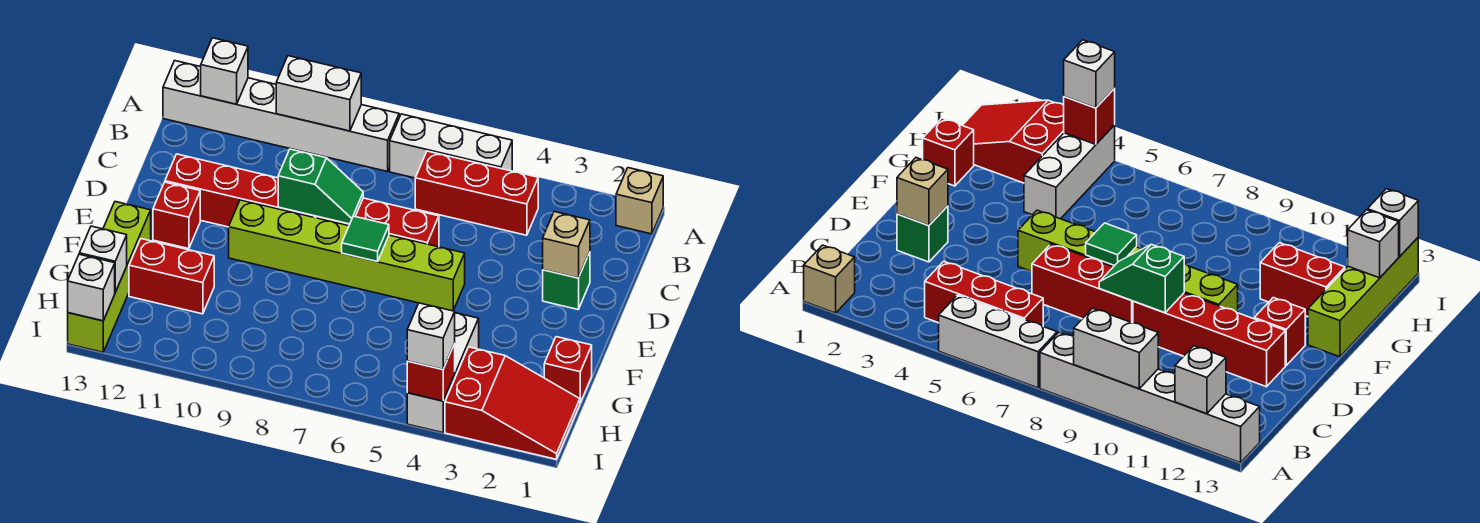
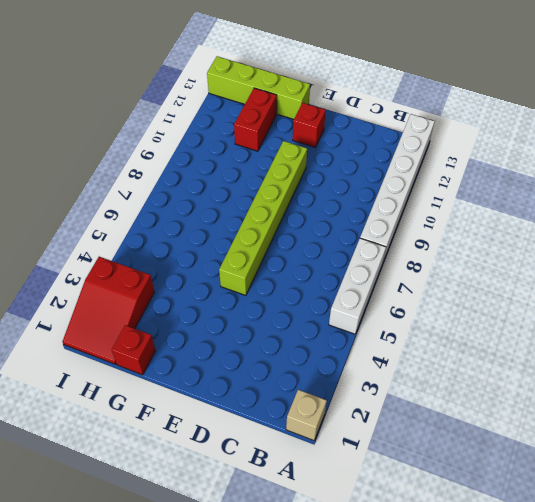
none -> red 1x3 brick [415,151,538,235]
none -> green 1x1 brick [543,252,590,309]
none -> red 1x3 brick [316,198,439,247]

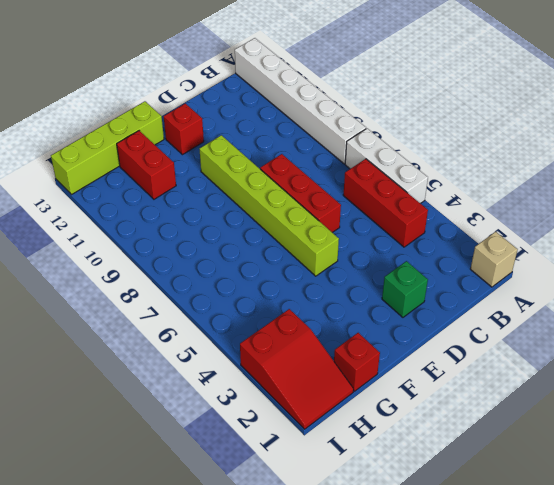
none -> red 1x4 brick [165,154,316,227]
none -> white 1x3 brick [407,313,479,433]
none -> white 1x2 brick [276,56,361,131]

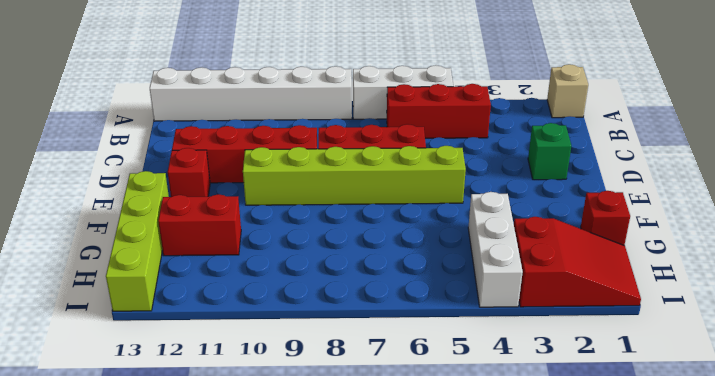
none -> white 1x2 brick [276,56,361,131]
none -> white 1x1 brick [201,38,248,104]
none -> tan 1x1 brick [543,212,590,278]

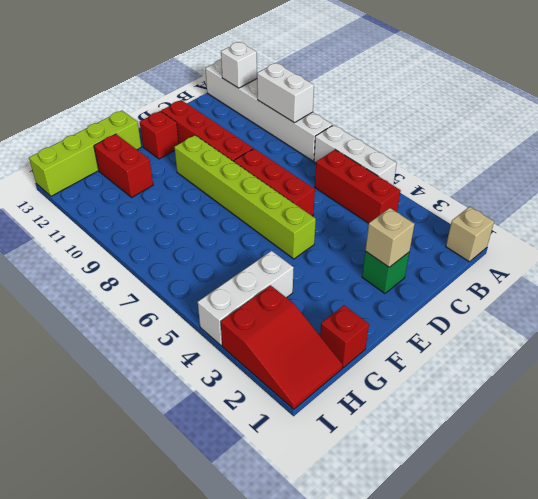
none -> green 1x2 slope [278,149,363,224]
none -> green 1x1 tile [342,216,389,262]
none -> white 1x1 brick [79,226,127,292]

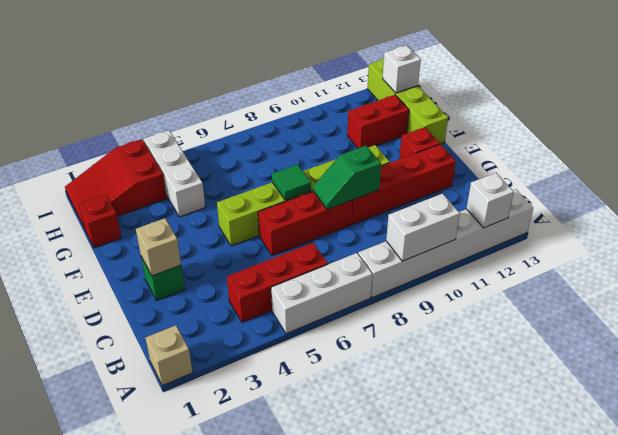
none -> red 1x1 brick [407,344,455,401]
none -> white 1x1 brick [68,254,115,321]
none -> white 1x1 brick [407,303,455,369]

